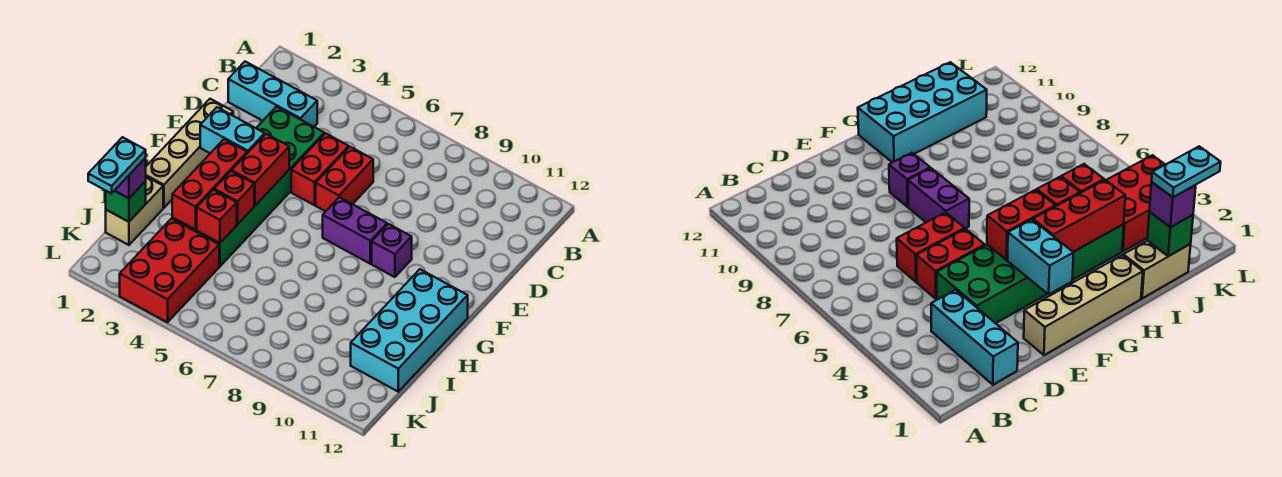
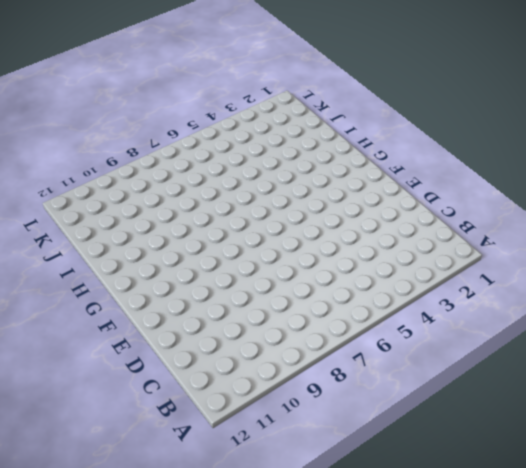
none -> cyan 1x3 brick [228,62,317,127]
none -> green 2x6 brick [172,107,324,266]
none -> red 1x2 brick [291,133,349,205]

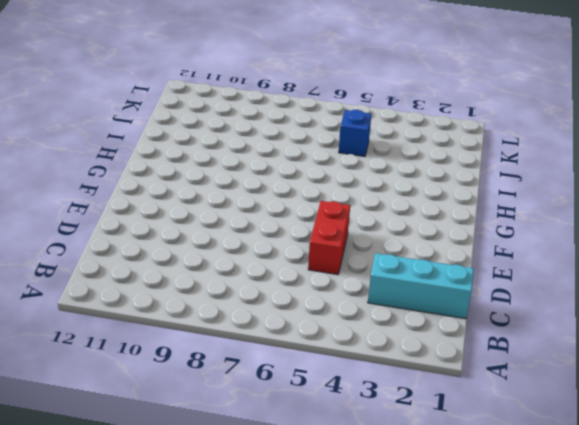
blue 1x1 brick [339,110,371,157] -> none
none -> green 2x6 brick [172,107,324,266]
none -> red 1x2 brick [316,147,373,211]
none -> tan 1x4 brick [146,99,233,208]

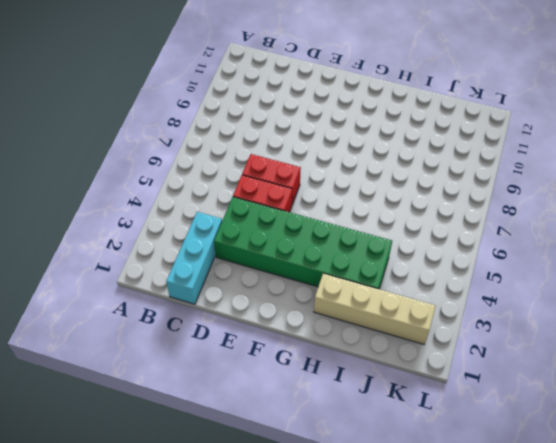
tan 1x4 brick [314,273,436,344] -> tan 1x4 brick moved to [146,99,233,208]
none -> purple 1x2 brick [323,197,387,264]
none -> purple 1x1 brick [372,224,412,277]
none -> cyan 2x4 brick [351,269,468,392]

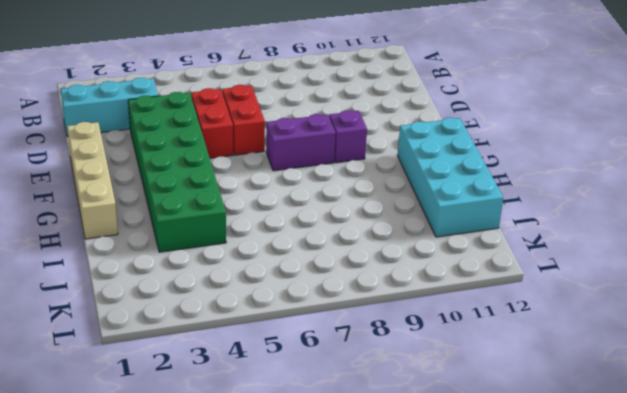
none -> tan 1x2 brick [106,177,163,245]
none -> red 2x3 brick [120,219,219,322]
none -> cyan 1x2 brick [200,107,265,153]

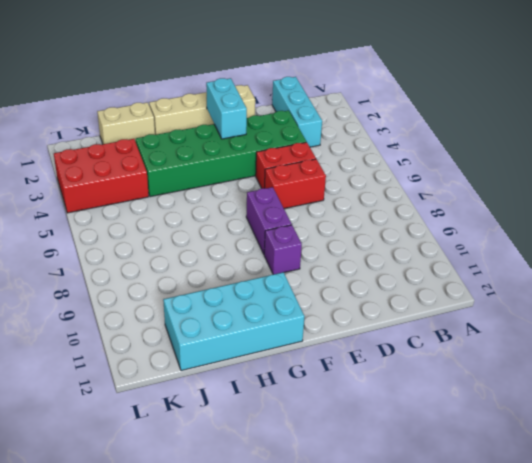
none -> red 1x2 brick [232,134,289,206]
none -> red 1x3 brick [172,139,247,230]
none -> red 1x1 brick [214,171,254,224]

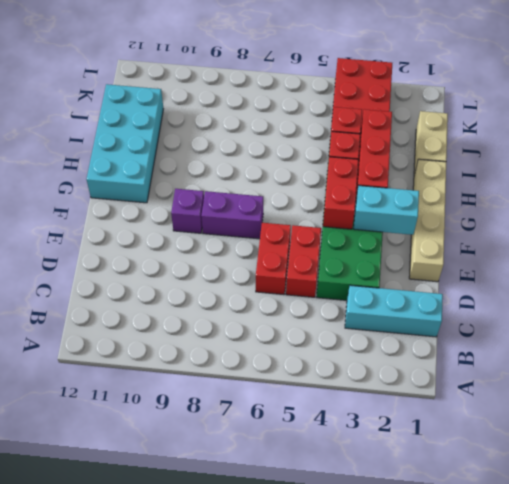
none -> green 1x1 brick [106,181,146,222]
none -> purple 1x1 brick [115,158,146,198]
none -> cyan 1x2 plate [88,137,146,194]

